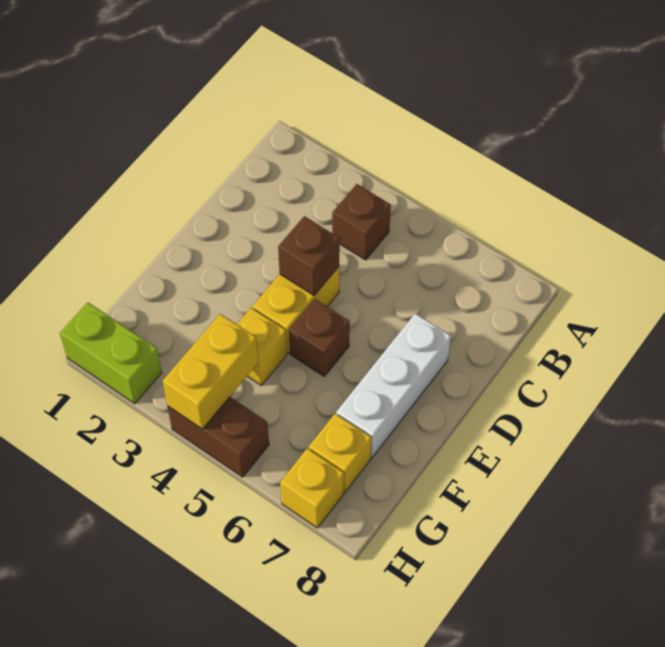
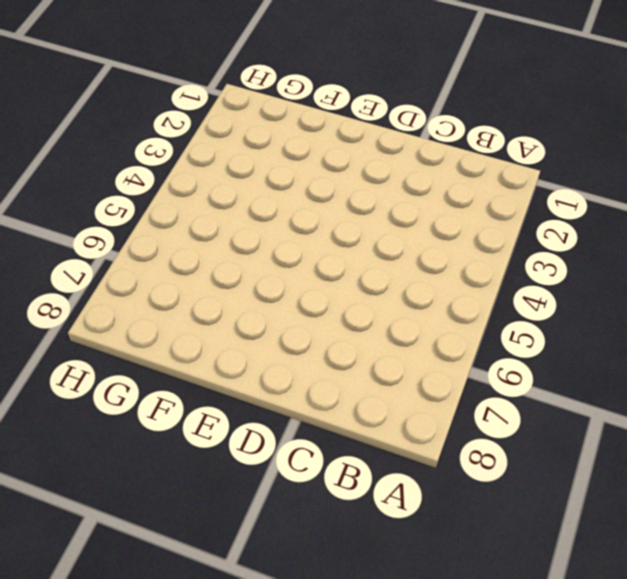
none -> brown 1x1 brick [332,184,391,260]
none -> yellow 1x2 brick [252,267,339,353]

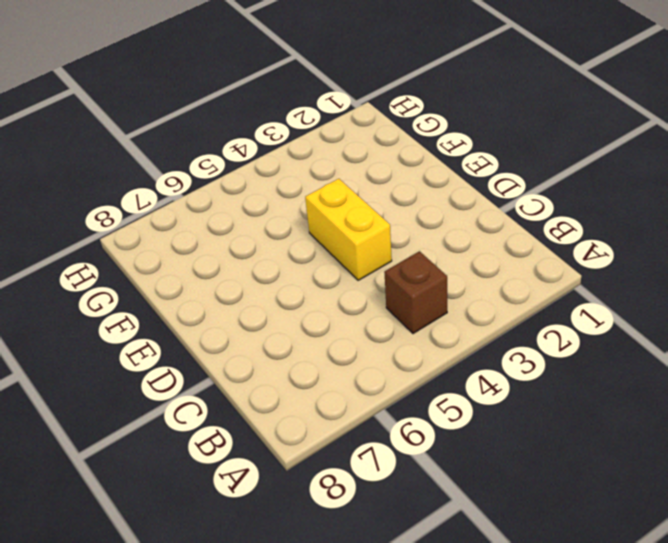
none -> white 1x3 brick [336,313,451,458]
none -> brown 1x1 brick [289,299,350,376]

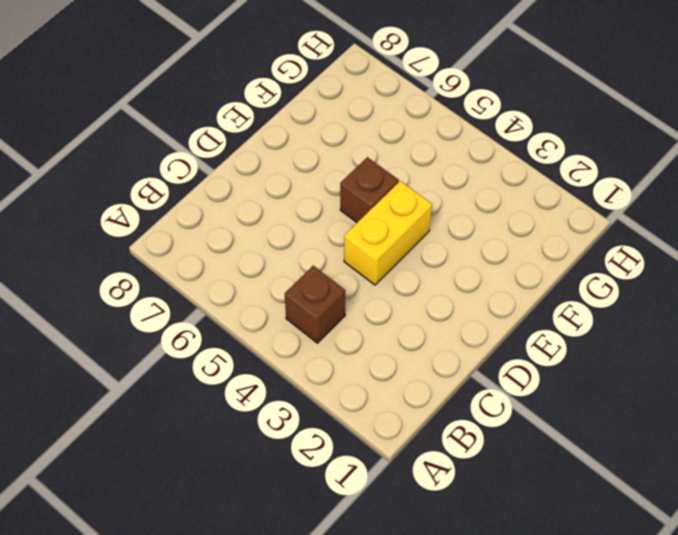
none -> white 1x3 brick [336,313,451,458]
none -> yellow 1x1 brick [237,308,287,386]

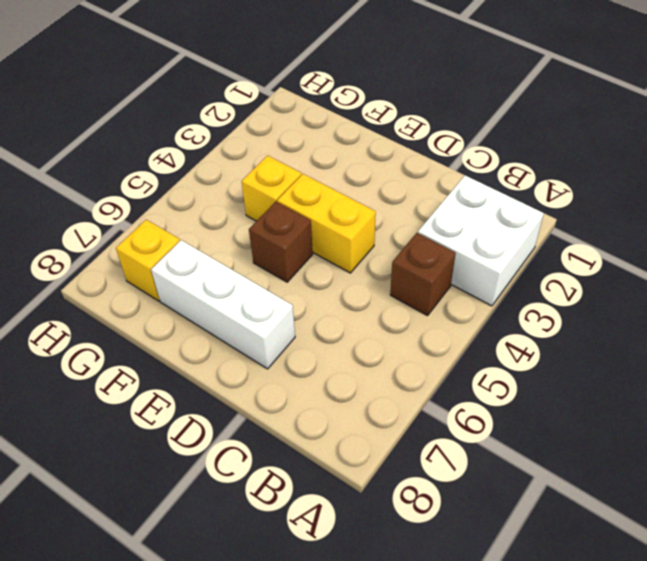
white 2x2 brick [418,175,544,306] -> none
none -> lime 1x2 brick [60,302,162,404]
none -> brown 1x2 brick [168,397,269,477]

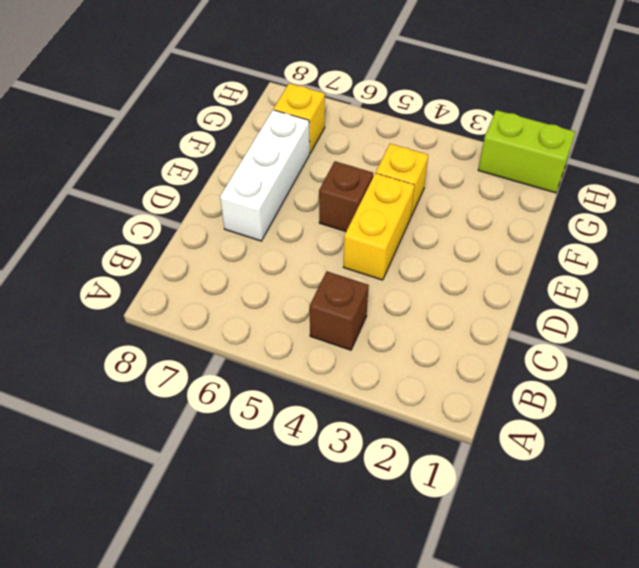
none -> brown 1x2 brick [168,397,269,477]
none -> yellow 1x1 brick [280,448,344,528]

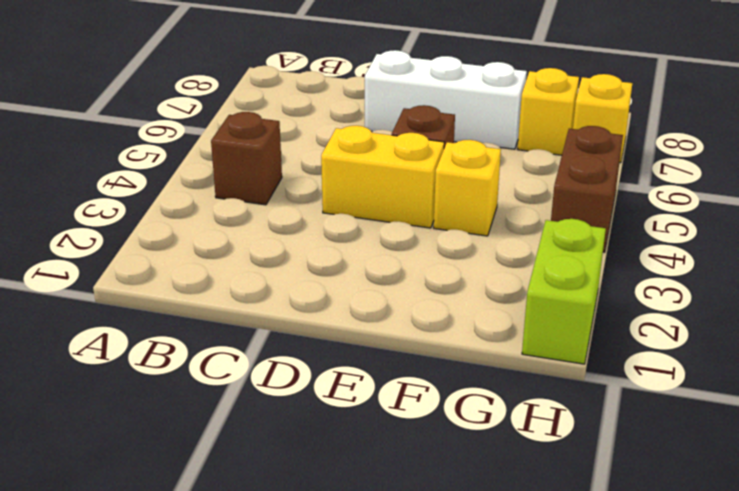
none -> brown 1x1 brick [278,216,340,295]
none -> yellow 1x2 brick [163,314,258,429]

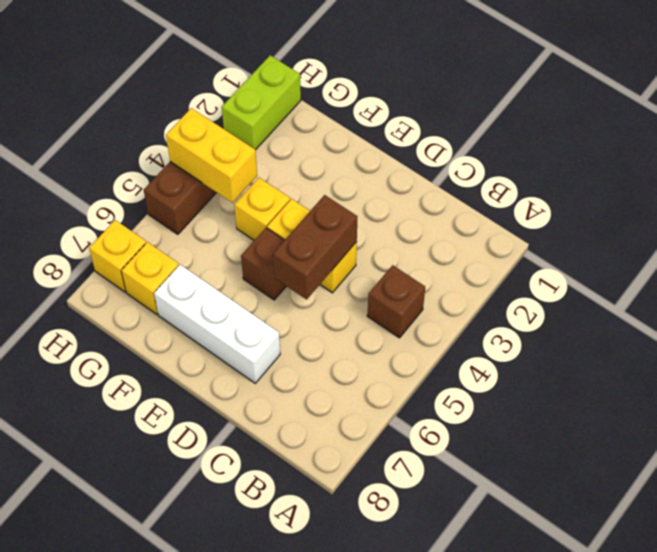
brown 1x2 brick [273,195,358,299] -> brown 1x1 brick [278,216,340,295]

